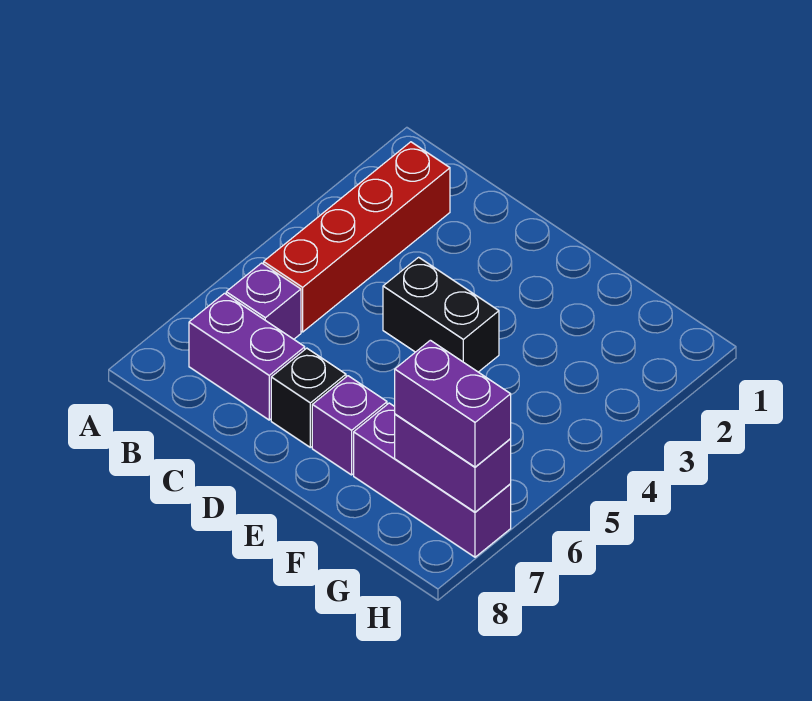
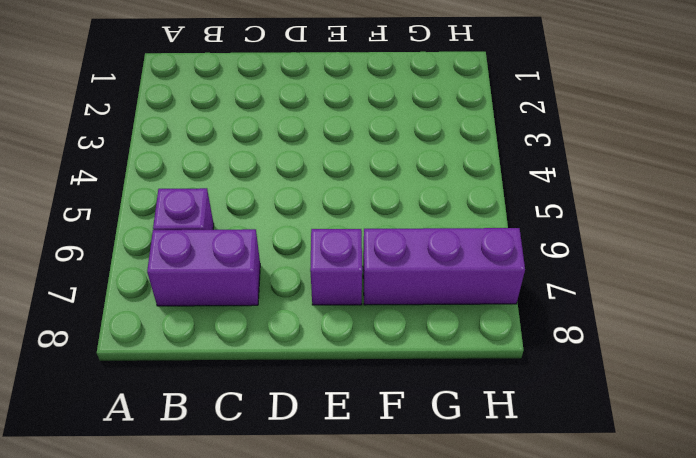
none -> red 1x4 brick [264,142,450,332]
none -> black 1x2 brick [383,257,499,372]

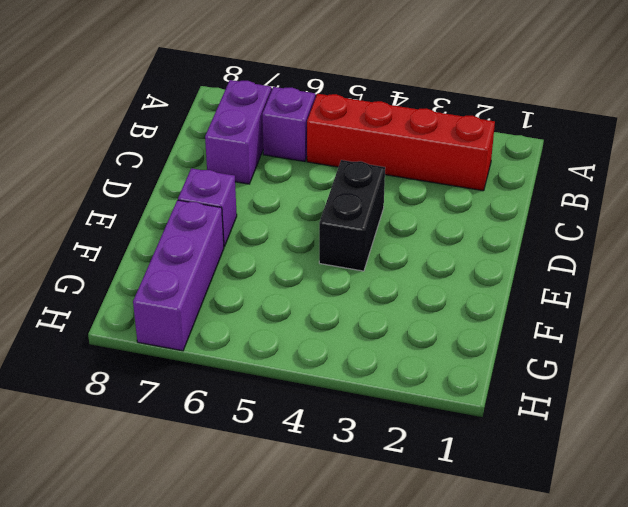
none -> black 1x1 brick [271,348,346,447]
none -> purple 1x2 brick [395,414,511,512]

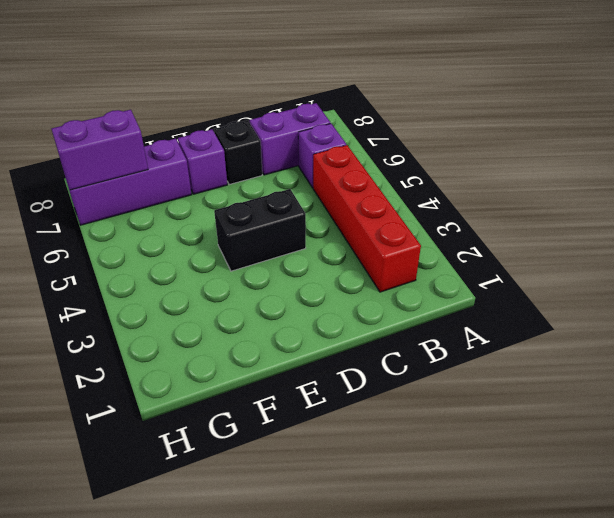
none -> purple 1x2 brick [395,340,511,467]

